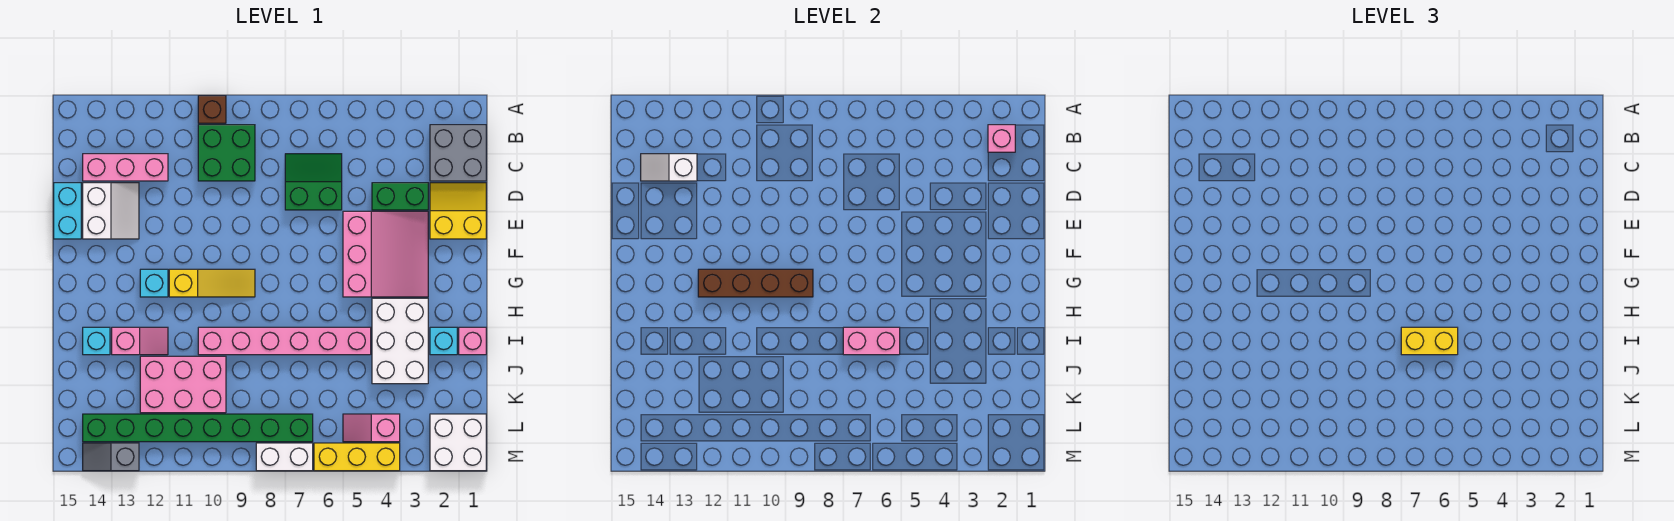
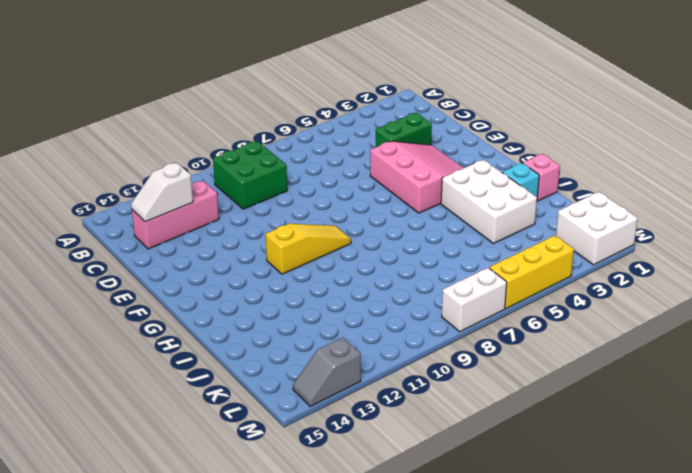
none -> brown 1x1 brick [198,96,226,123]
none -> grey 2x2 brick [430,125,486,181]
none -> green 2x2 slope [285,154,342,210]
none -> yellow 2x2 slope [430,183,486,239]

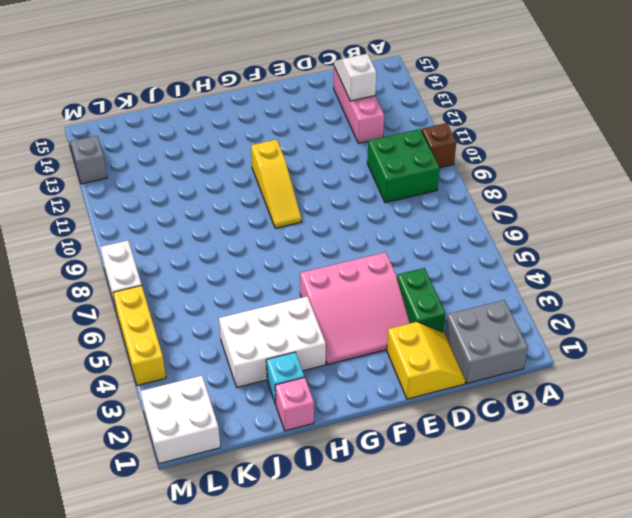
none -> green 2x2 slope [285,154,342,210]
none -> white 2x2 slope [83,183,139,239]
none -> cyan 1x2 brick [54,183,81,239]
none -> cyan 1x1 brick [140,269,168,297]

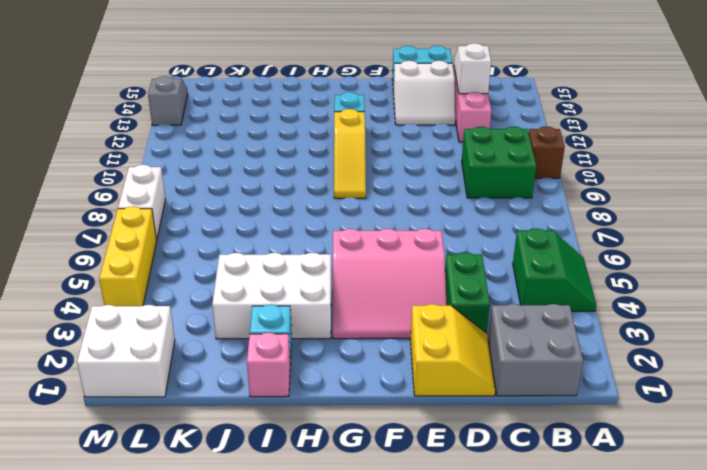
green 2x2 slope [513,228,596,311] -> green 2x2 slope moved to [285,154,342,210]
none -> pink 1x6 brick [198,327,371,355]
none -> pink 1x2 slope [112,327,168,355]
none -> cyan 1x1 brick [83,327,110,355]
none -> pink 2x3 brick [140,356,226,413]

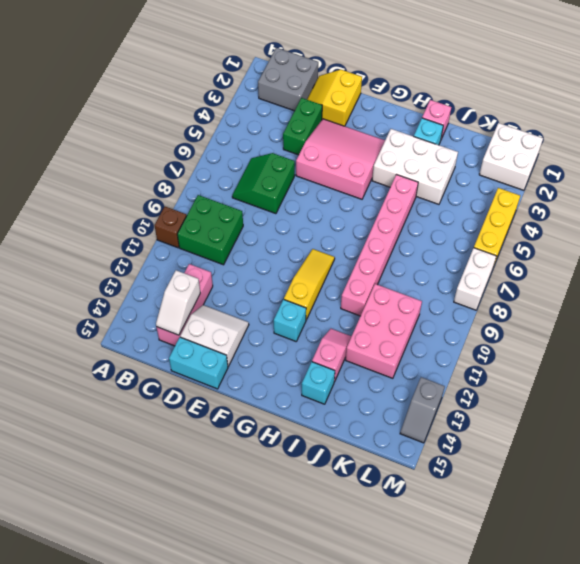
none -> pink 1x2 slope [343,414,400,442]
none -> green 1x8 brick [83,414,313,442]
none -> pink 1x1 brick [988,125,1015,152]
none -> brown 1x4 brick [698,269,813,297]

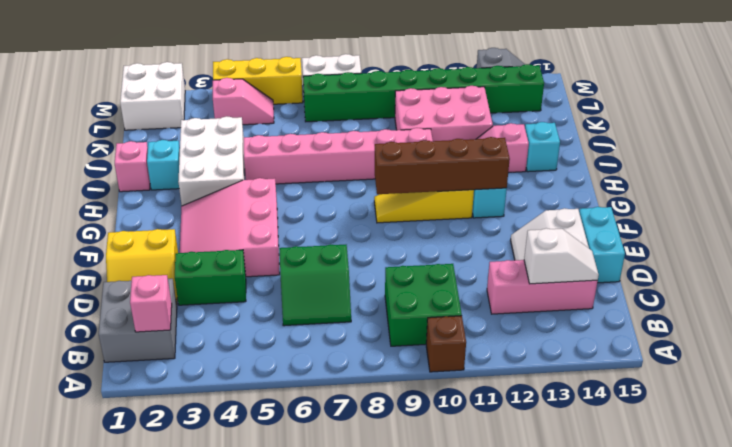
none -> pink 1x2 brick [843,327,900,355]
none -> yellow 1x2 brick [1401,327,1458,355]

